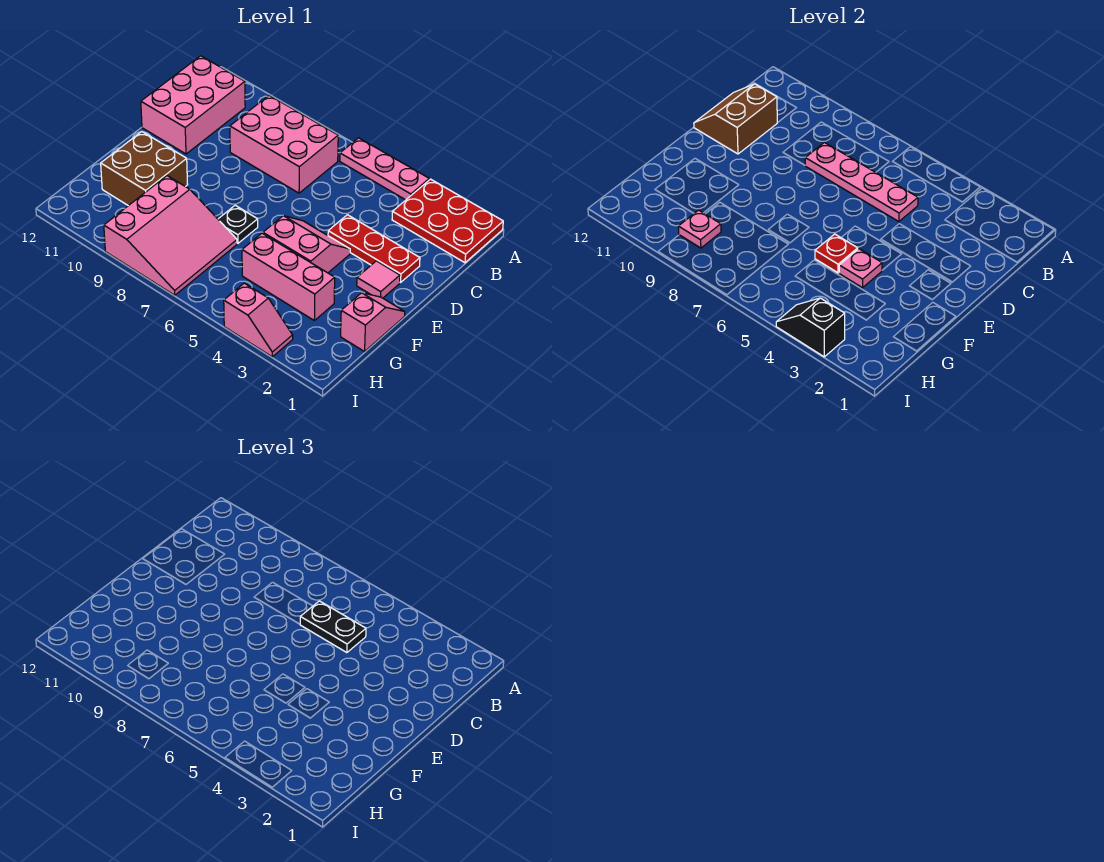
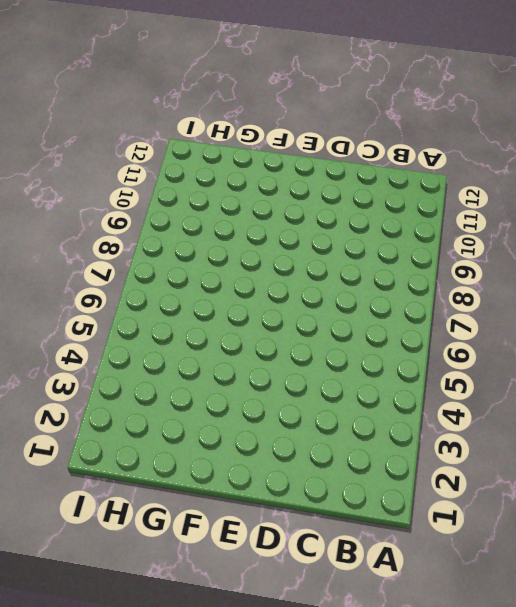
none -> red 2x3 plate [392,179,503,263]
none -> pink 1x3 plate [340,138,429,200]
none -> pink 2x3 brick [230,95,338,193]

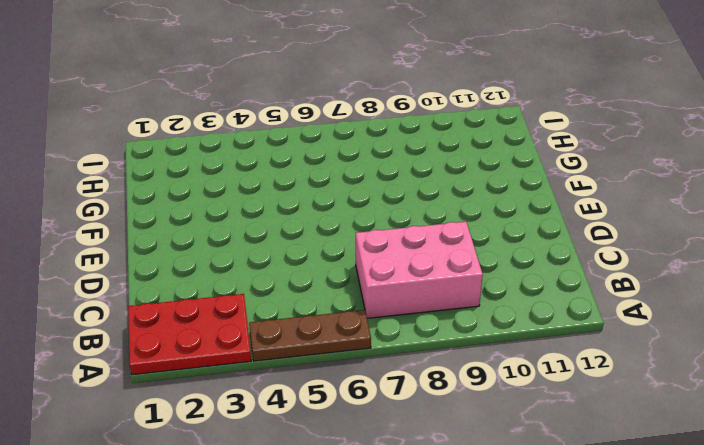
brown 1x3 plate [249,310,371,361] -> pink 1x3 plate [340,138,429,200]
none -> pink 2x3 brick [141,56,245,154]
none -> red 1x3 plate [328,215,420,283]
none -> pink 1x1 tile [357,261,400,298]

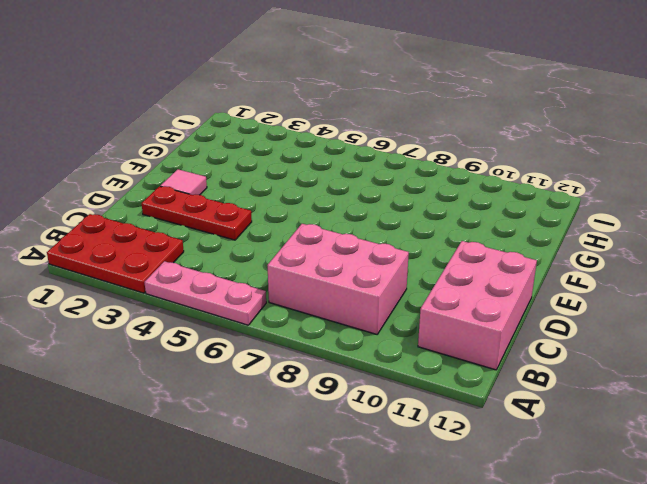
none -> pink 2x2 slope [263,216,350,273]
none -> pink 1x2 slope [341,293,405,352]
none -> black 1x1 plate [218,205,258,243]

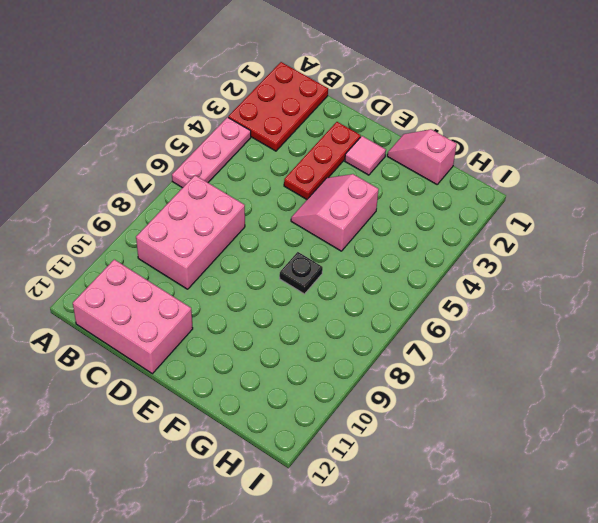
none -> brown 2x2 brick [101,132,188,206]
none -> pink 1x3 brick [242,233,335,320]
none -> pink 3x3 slope [104,176,237,295]

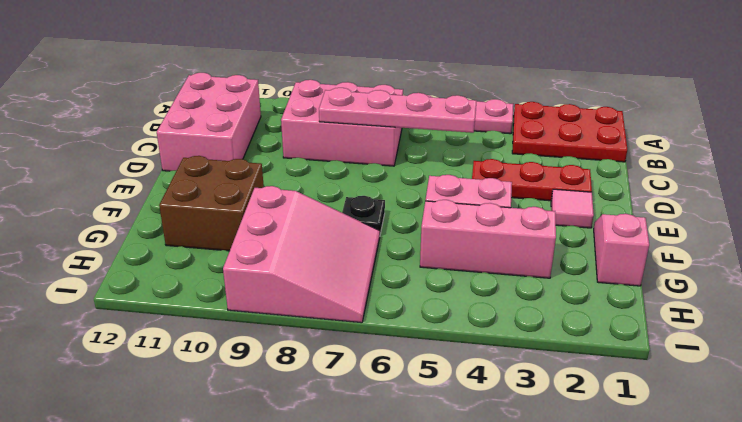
none -> pink 1x2 slope [224,283,293,357]
none -> brown 2x2 slope [694,84,777,154]
none -> pink 1x1 plate [839,249,882,288]

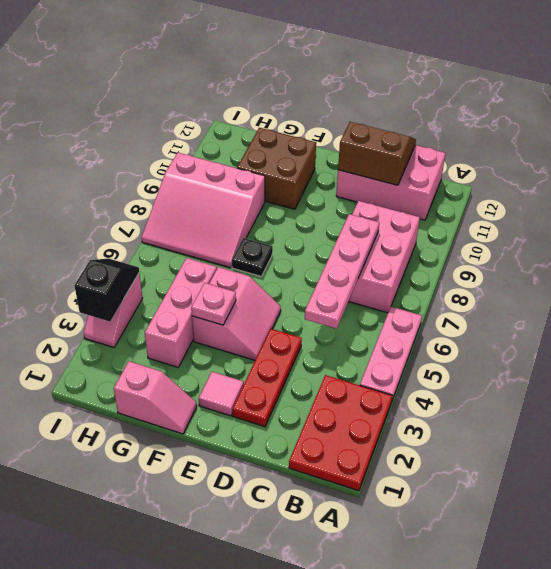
none -> red 1x1 plate [815,234,858,273]
none -> pink 1x1 plate [678,210,721,248]
none -> black 1x2 plate [300,601,366,653]

